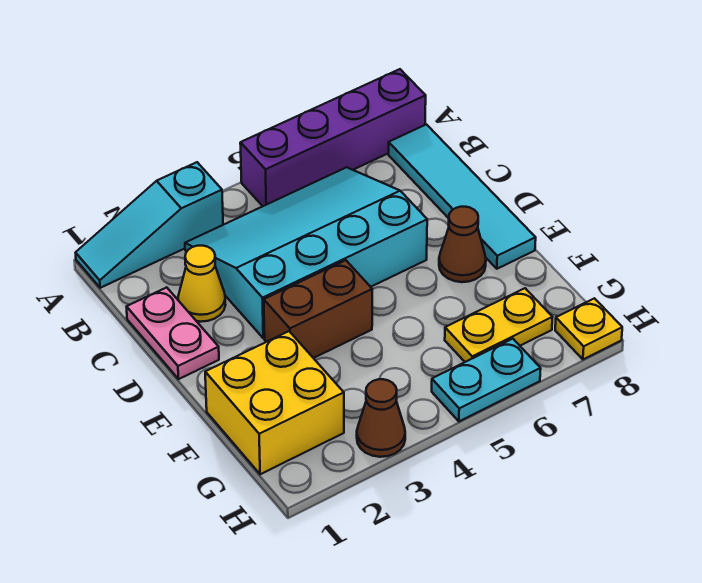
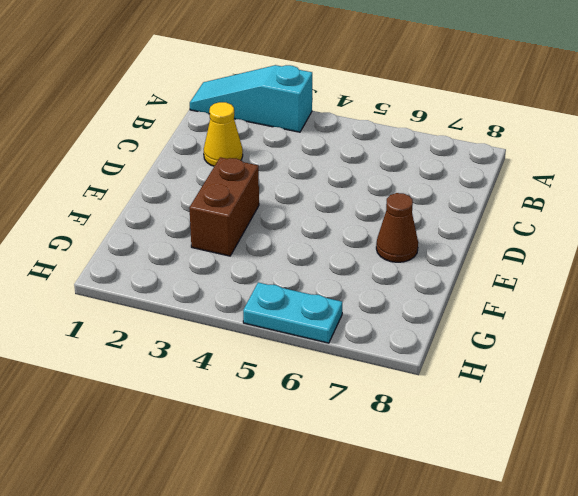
brown 1x2 brick [189,157,259,256] -> brown 1x2 brick turned to [264,260,372,358]
none -> purple 1x4 brick [240,69,426,206]
none -> cyan 3x4 slope [185,167,427,338]
none -> cyan 1x4 tile [389,124,536,269]

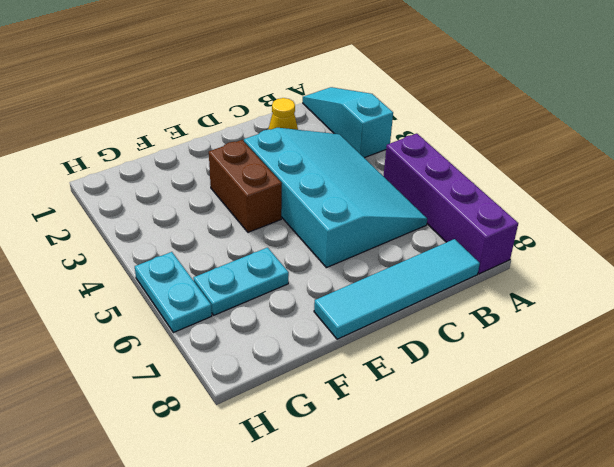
cyan 1x2 plate [193,248,289,315] -> yellow 1x2 plate [445,288,552,362]
none -> pink 1x2 plate [127,287,219,379]
none -> brown 1x1 cone [439,207,486,282]
none -> yellow 2x2 brick [205,331,344,474]

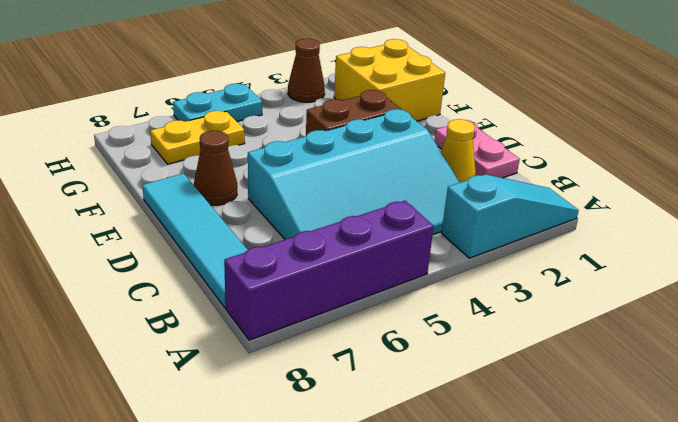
none -> yellow 1x1 plate [555,298,622,359]

